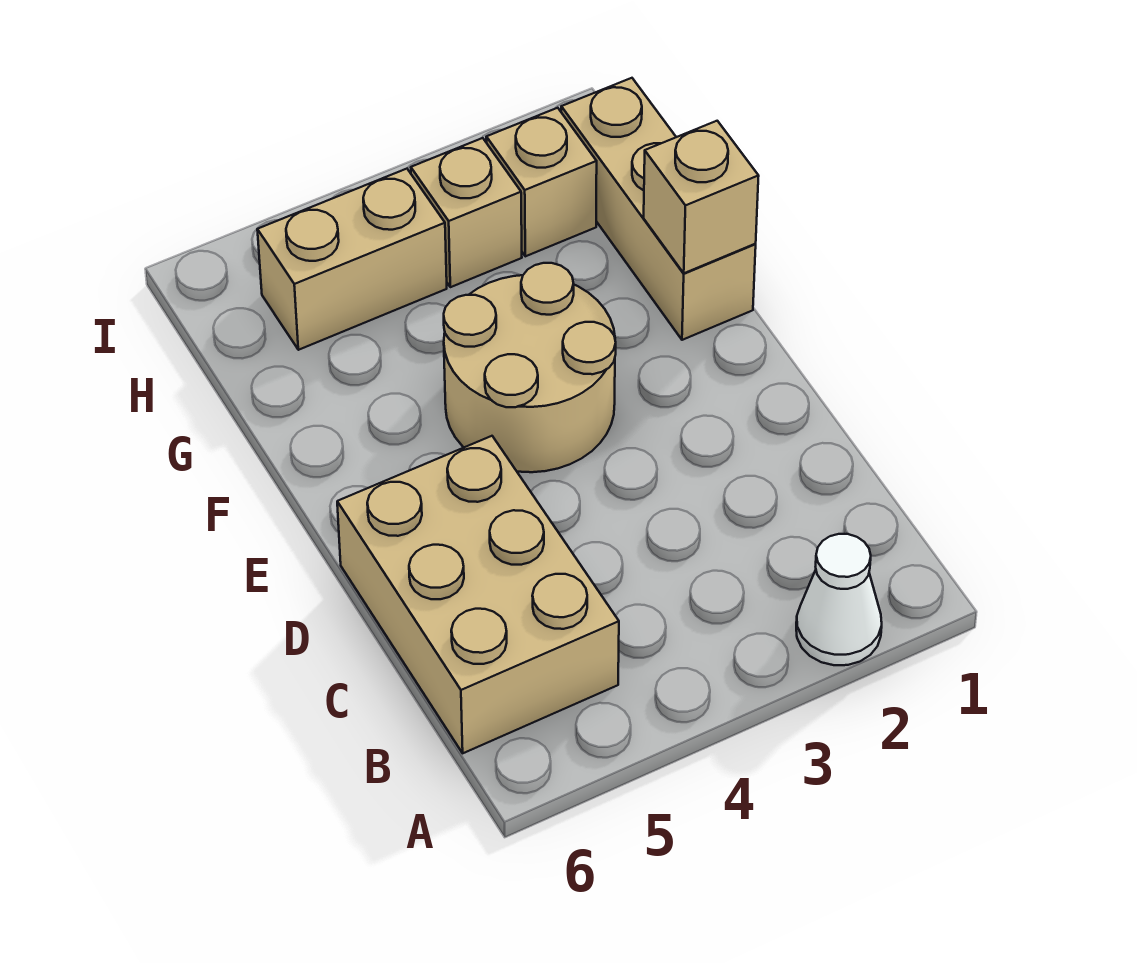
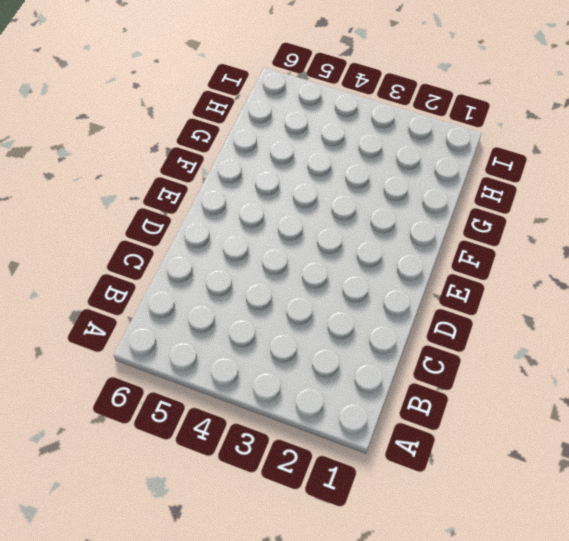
none -> white 1x1 cone [796,534,882,665]
none -> tan 2x3 brick [337,436,619,753]

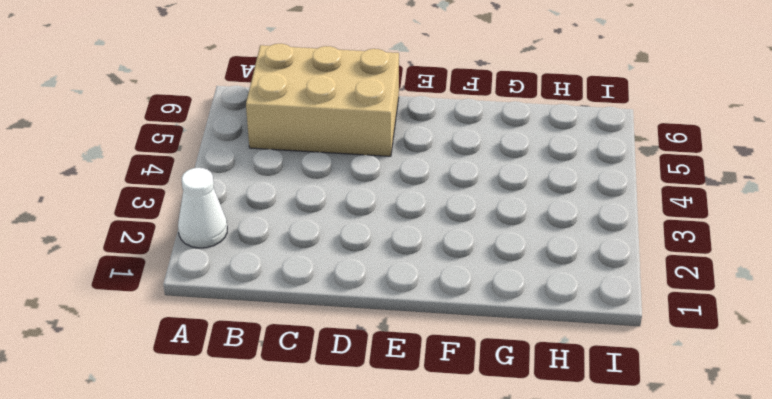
none -> tan 2x2 round brick [444,263,616,472]
none -> tan 1x3 brick [561,78,756,340]

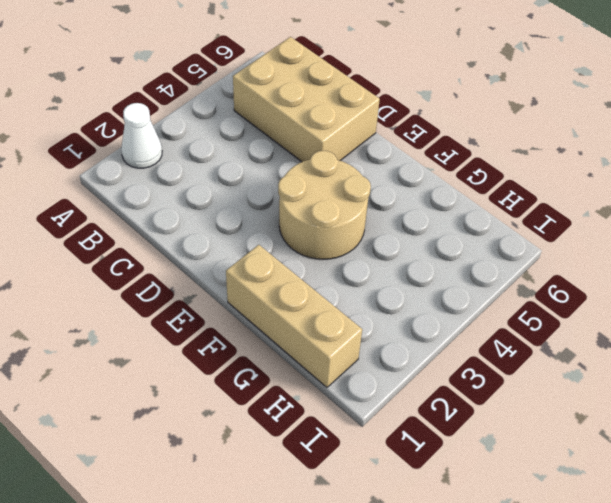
none -> tan 1x1 brick [486,108,597,256]
none -> tan 1x1 brick [411,138,522,287]

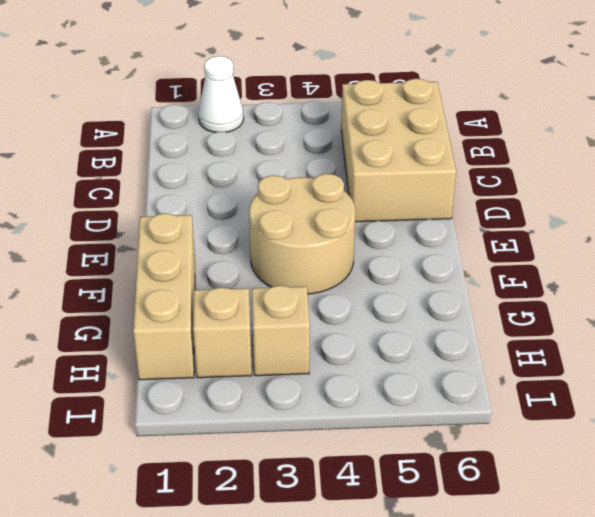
none -> tan 1x2 brick [257,169,447,350]
none -> tan 1x1 brick [644,121,759,273]

